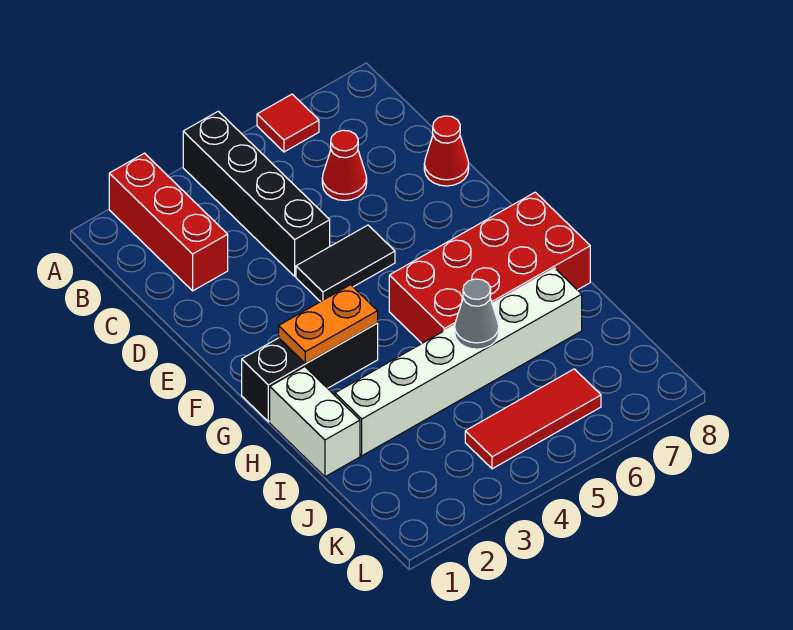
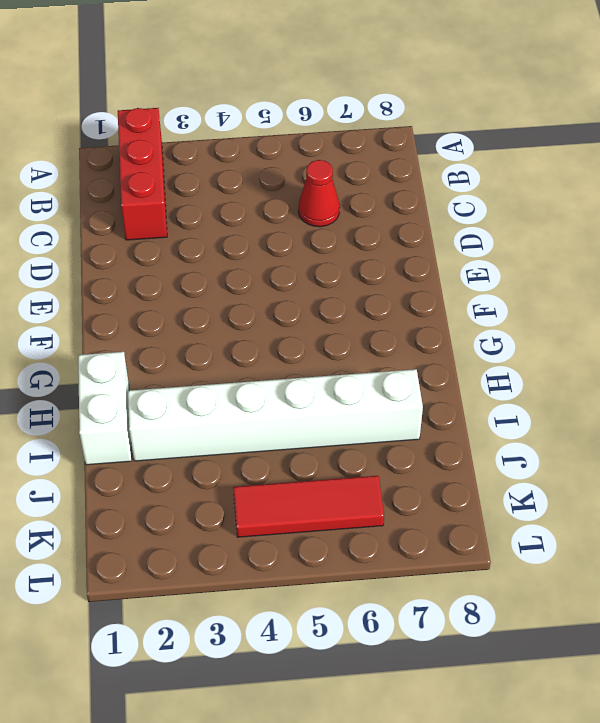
none -> black 1x4 brick [183,111,330,276]
none -> red 1x1 tile [257,94,319,152]
none -> red 1x1 cone [424,116,469,186]

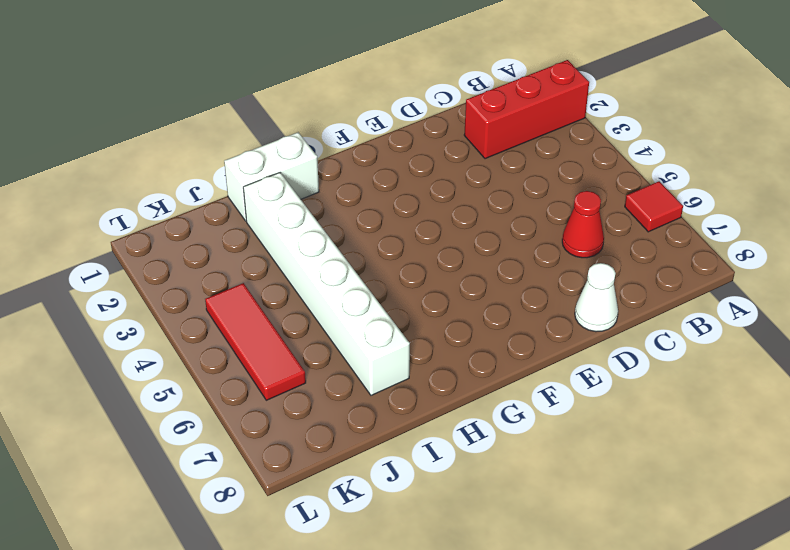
white 1x1 cone [575,263,618,332] -> red 1x1 cone [424,116,469,186]
none -> black 1x4 brick [183,111,330,276]
none -> black 1x2 tile [296,225,395,302]
none -> black 1x3 brick [242,323,378,422]

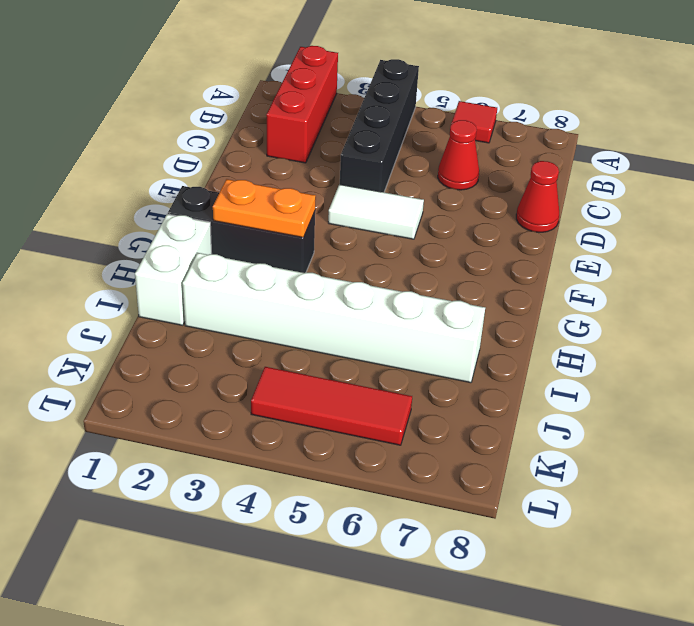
white 1x2 tile [328,184,424,239] -> black 1x2 tile [296,225,395,302]
none -> red 2x4 brick [389,192,590,343]
none -> grey 1x1 cone [455,279,499,349]

